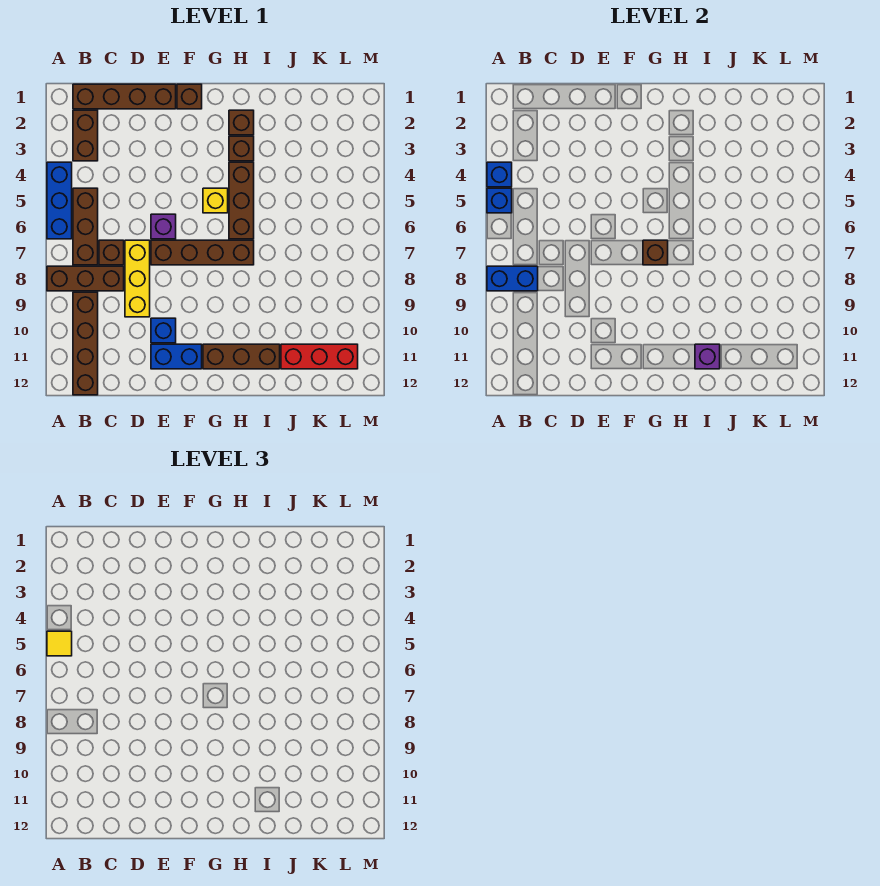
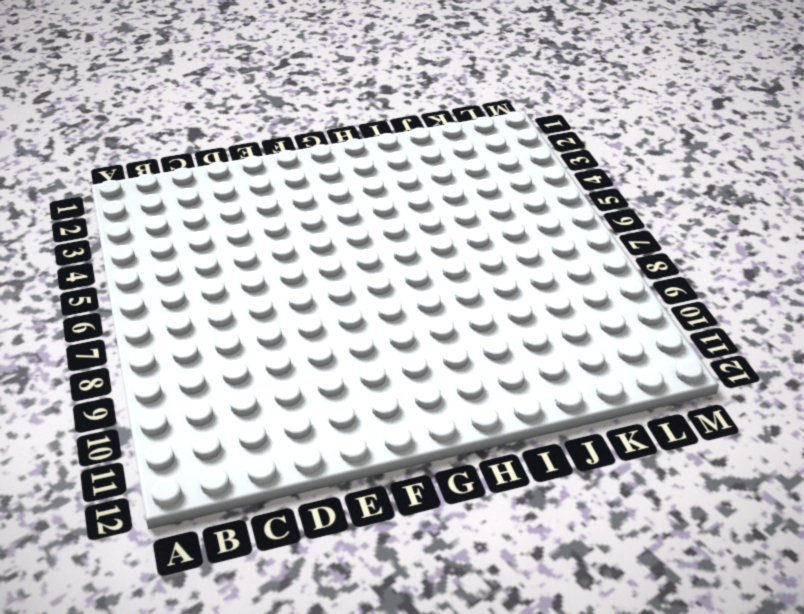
none -> blue 1x3 brick [47,162,72,239]
none -> brown 1x3 brick [47,266,124,291]
none -> brown 1x4 brick [73,84,176,109]

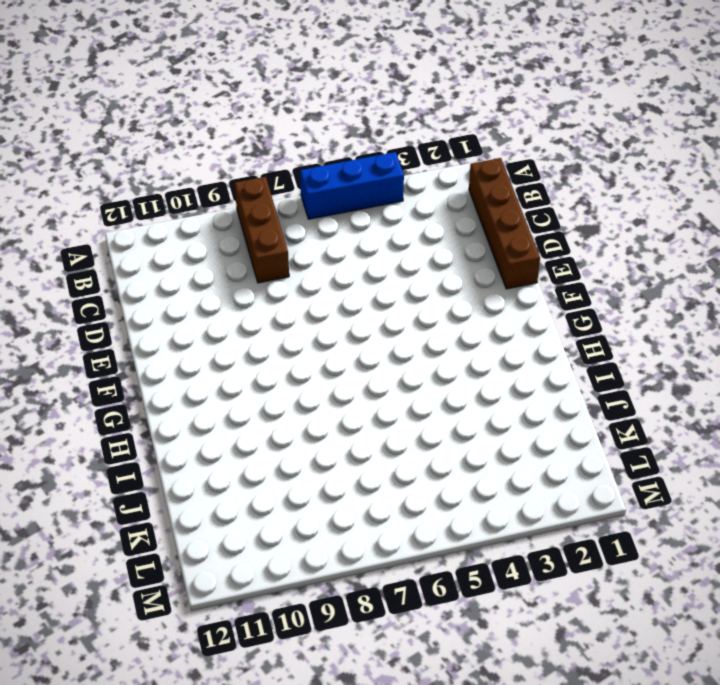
none -> brown 1x2 brick [73,110,98,161]
none -> brown 1x3 brick [73,188,98,265]
none -> brown 1x4 brick [73,292,98,395]

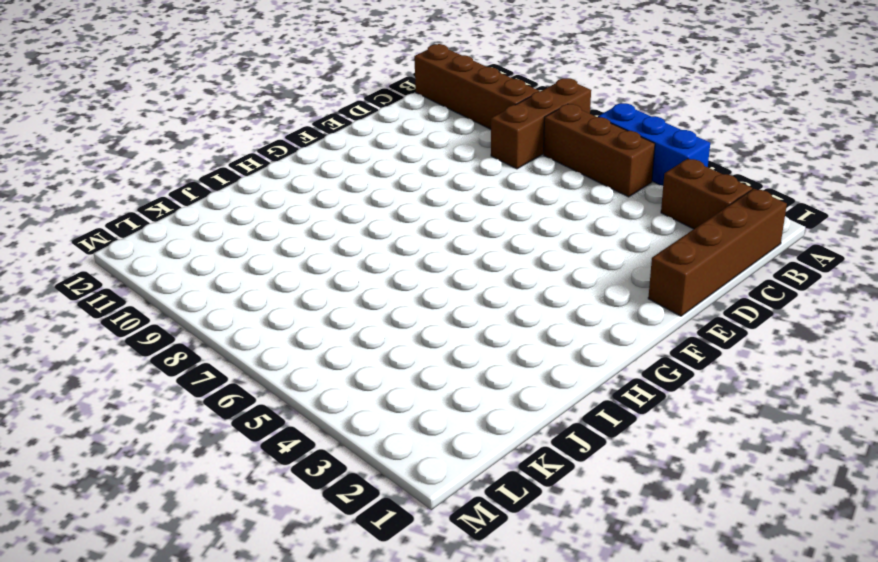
none -> brown 1x1 brick [99,240,124,265]
none -> yellow 1x3 brick [125,240,150,317]
none -> purple 1x1 brick [151,214,176,239]

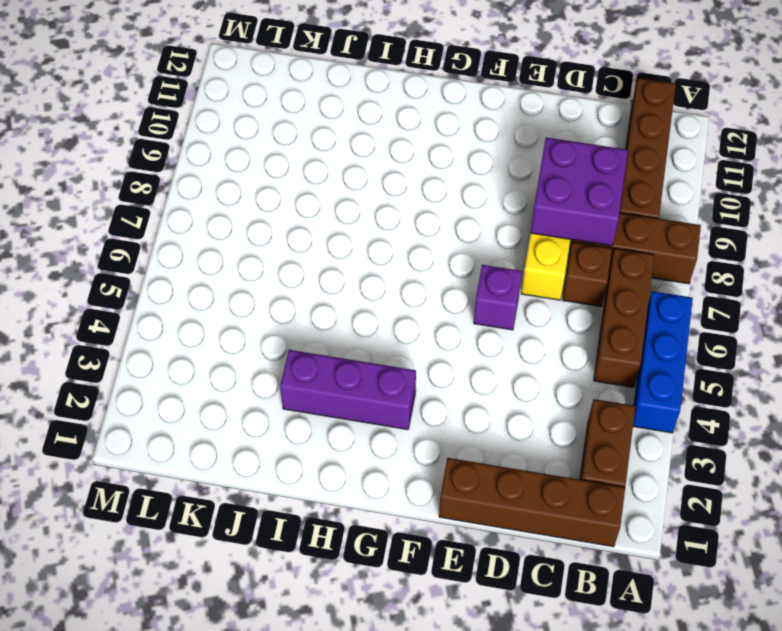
purple 2x2 brick [531,138,628,246] -> none
purple 1x3 brick [280,350,416,430] -> brown 1x1 brick [229,136,254,161]
none -> brown 1x4 brick [151,240,254,265]
none -> blue 1x1 brick [151,318,176,343]
none -> blue 1x2 brick [151,344,202,369]

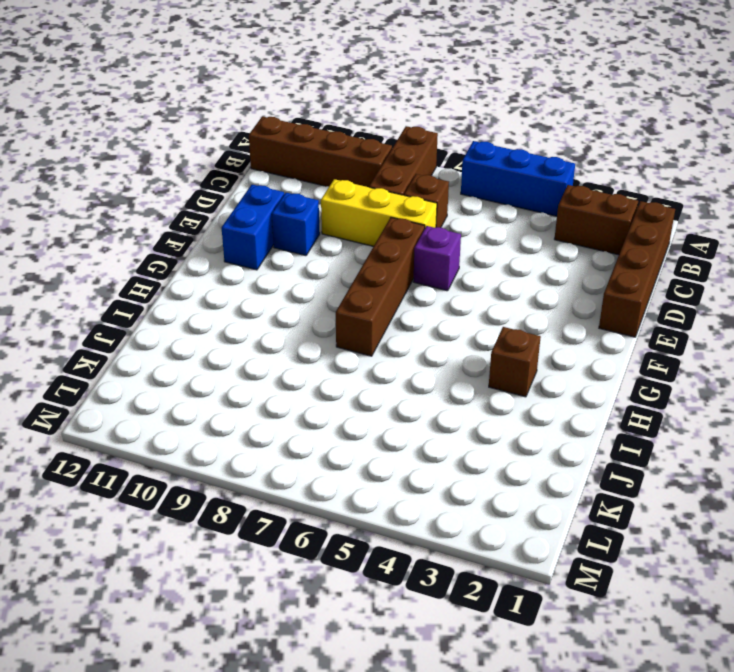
none -> brown 1x3 brick [73,188,98,265]
none -> brown 1x1 brick [177,84,202,109]
none -> yellow 1x1 brick [203,188,228,213]

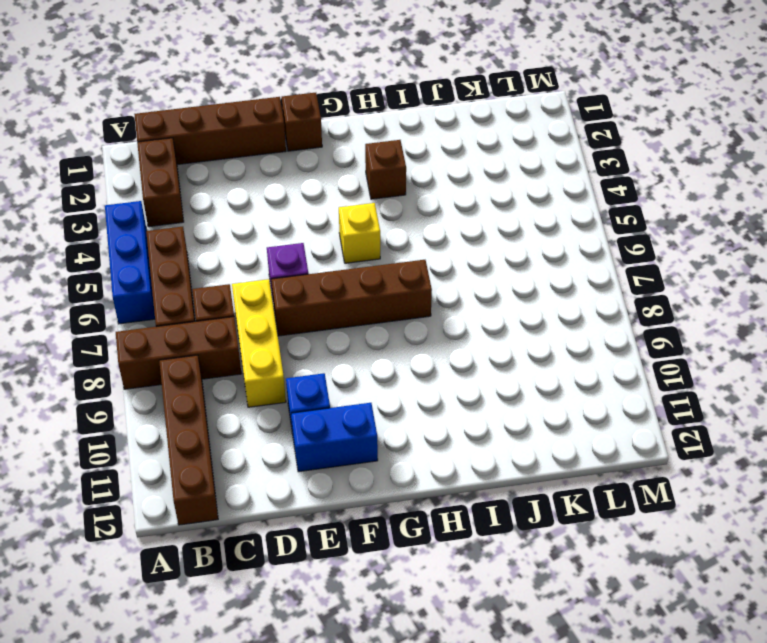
none -> brown 1x3 brick [203,344,280,369]
none -> brown 1x1 brick [229,110,254,135]
none -> brown 1x3 brick [229,162,254,239]

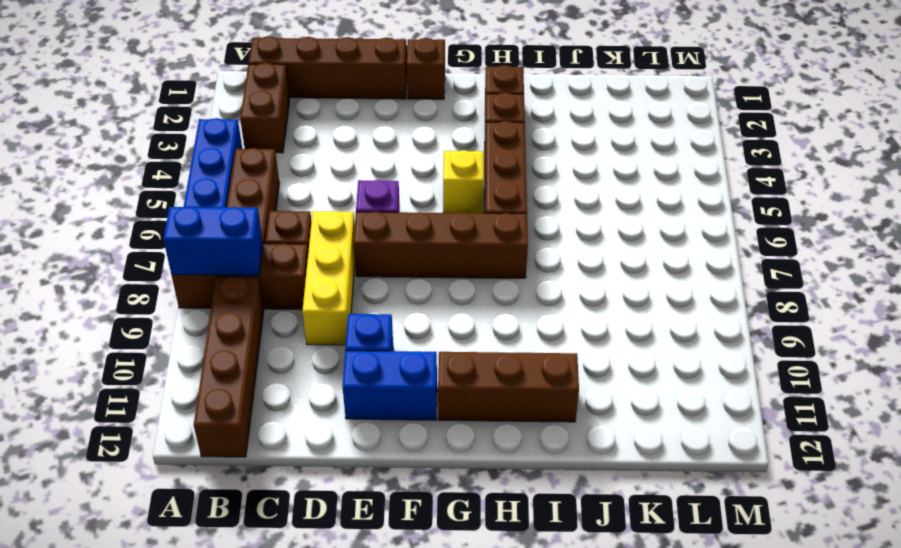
none -> red 1x3 brick [281,344,358,369]
none -> blue 1x1 brick [487,162,512,187]
none -> blue 1x1 brick [487,188,512,213]

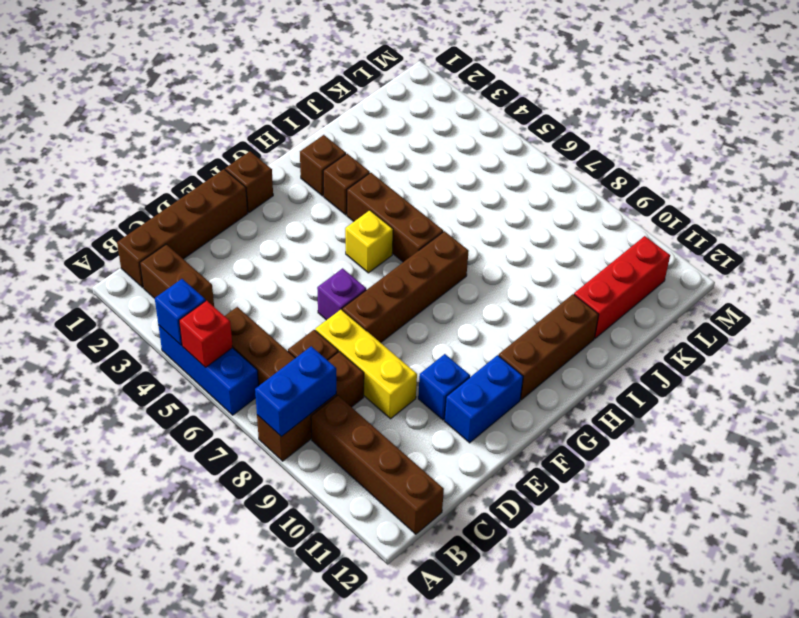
red 1x1 brick [179,301,233,367] -> blue 1x1 brick [487,188,512,213]
none -> brown 1x1 brick [643,240,668,265]
none -> purple 1x1 brick [695,344,720,369]
none -> yellow 1x1 tile [47,631,72,656]

